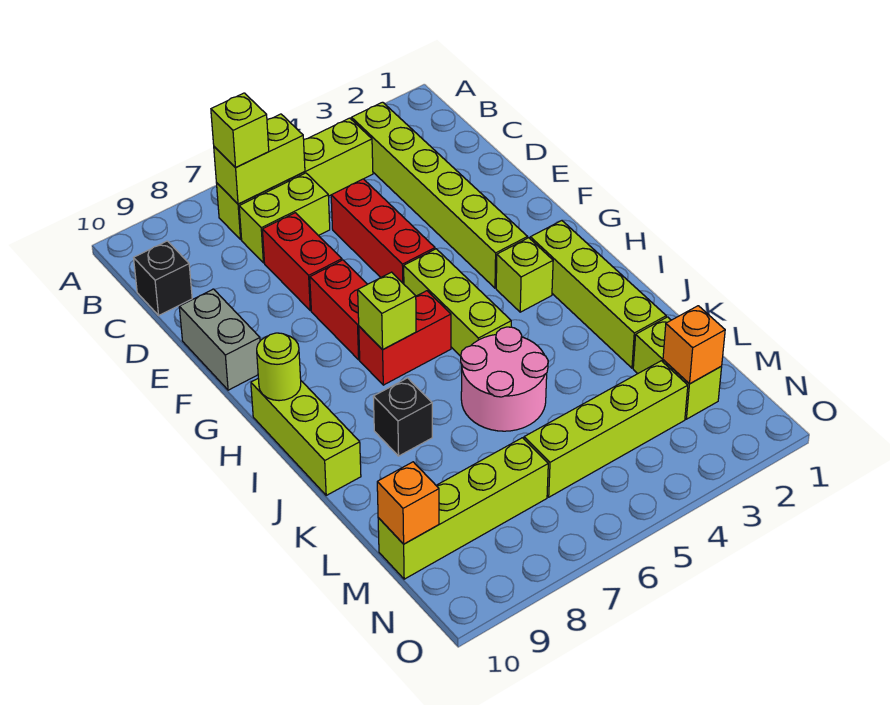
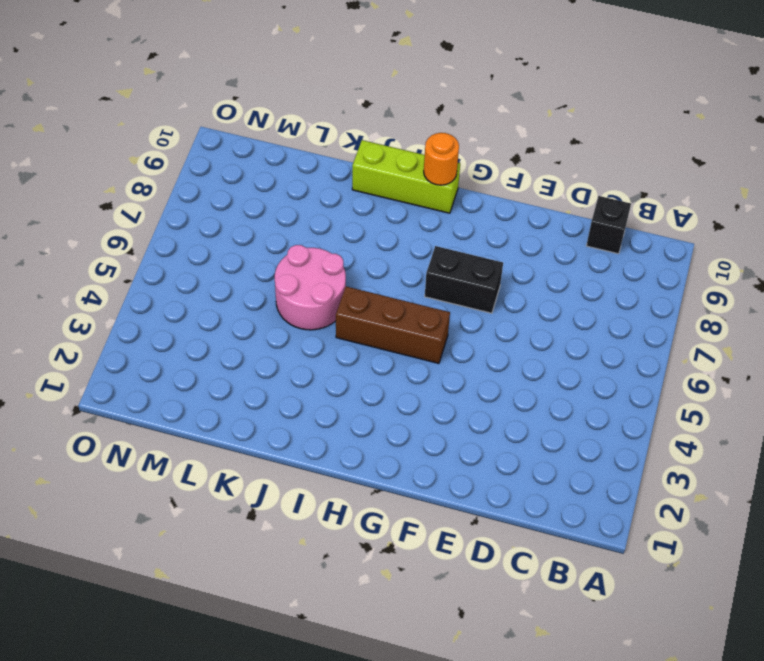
black 1x2 brick [425,246,503,313] -> red 1x2 brick [310,260,367,360]
brown 1x3 brick [336,287,450,363] -> lime 1x3 brick [404,249,511,356]
orange 1x1 round brick [424,133,459,185] -> lime 1x1 round brick [257,333,301,401]
none -> lime 1x6 brick [351,102,528,288]
none -> lime 1x4 brick [217,118,373,239]
none -> lime 1x2 brick [239,173,330,263]

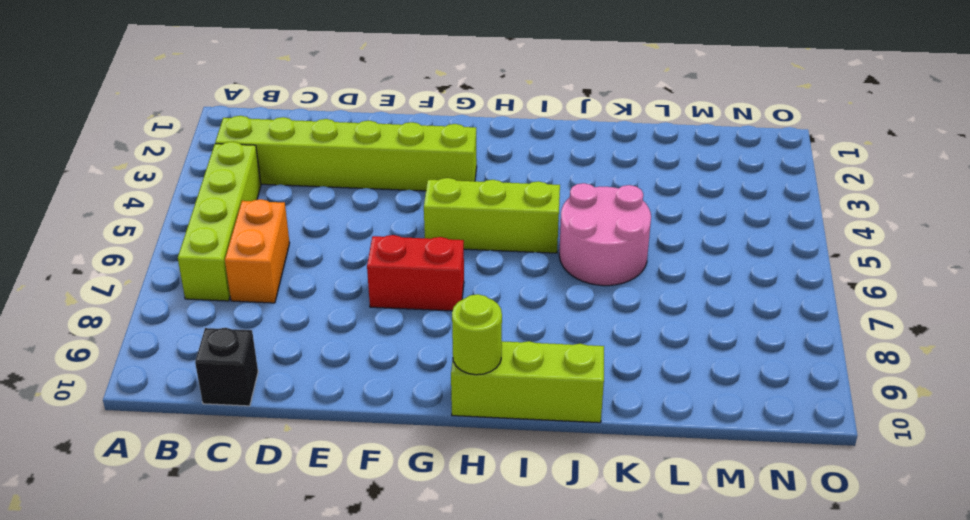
orange 1x2 brick [225,199,290,303] -> lime 1x2 brick [239,173,330,263]
none -> red 1x3 brick [331,179,435,284]
none -> red 1x2 brick [262,213,342,311]
none -> grey 1x2 brick [179,289,260,390]

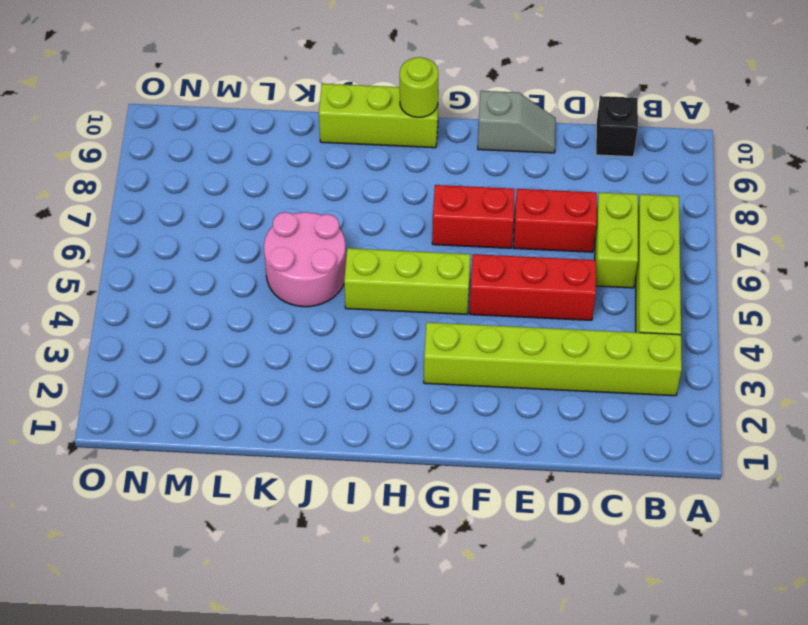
grey 1x2 slope [478,91,556,153] -> grey 1x2 brick [179,289,260,390]
none -> lime 1x4 brick [530,221,666,368]
none -> lime 1x1 brick [496,238,553,312]
none -> red 1x2 brick [359,291,451,385]

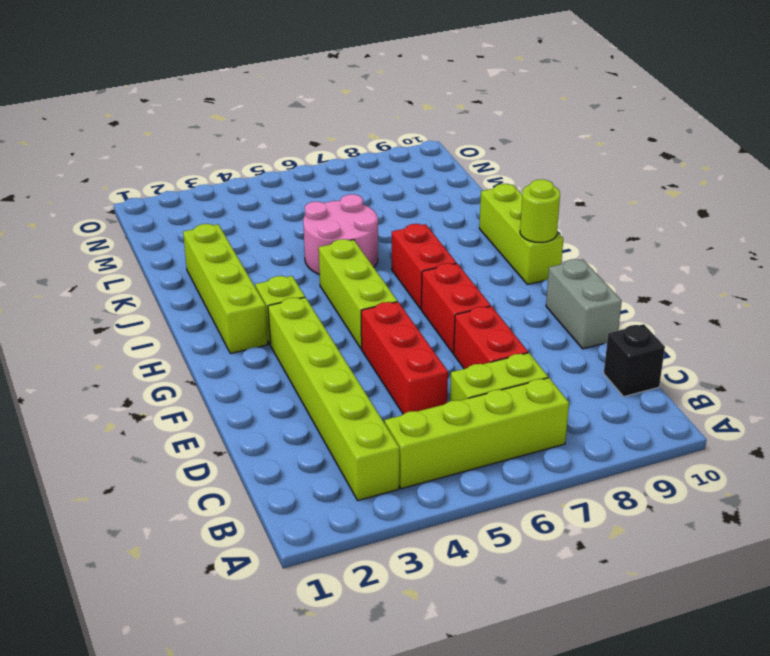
red 1x2 brick [392,224,456,309] -> red 1x2 brick turned to [359,291,451,385]
none -> black 1x1 brick [373,378,432,456]
none -> lime 1x2 brick [633,317,722,419]
none -> lime 1x4 brick [524,361,688,497]

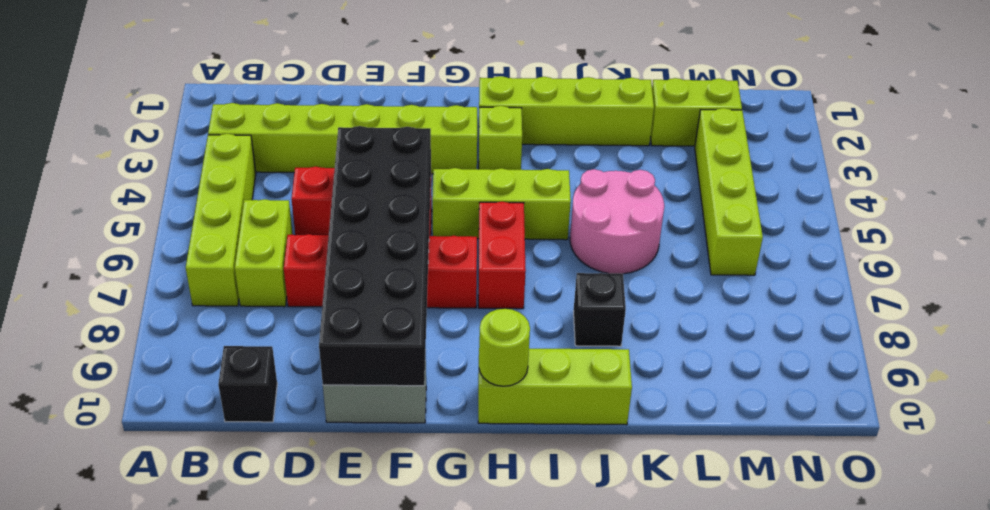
black 2x6 brick [319,126,431,386] -> none
none -> lime 1x4 brick [378,438,548,579]
none -> lime 1x2 brick [214,114,305,204]
none -> lime 1x1 brick [358,272,416,350]

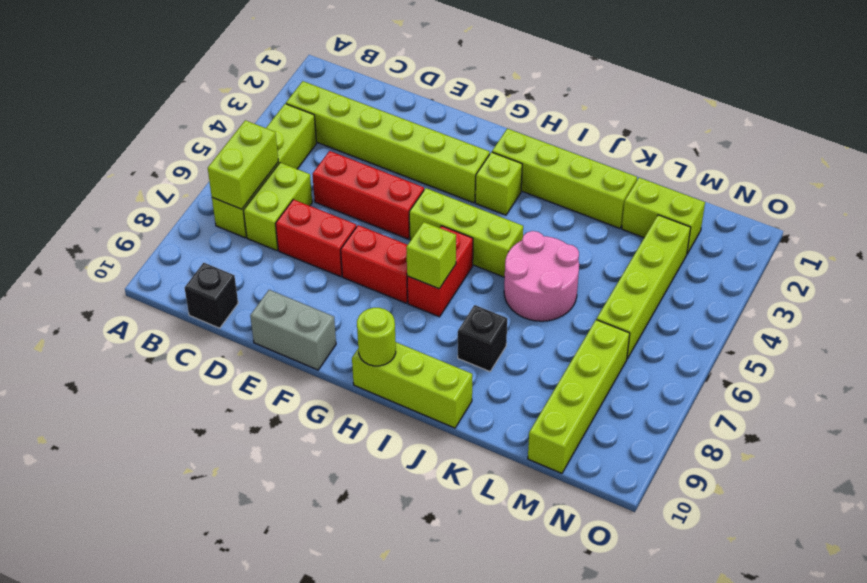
none -> orange 1x1 brick [663,306,725,384]
none -> orange 1x1 brick [377,462,439,544]
none -> lime 1x1 brick [211,93,269,167]

